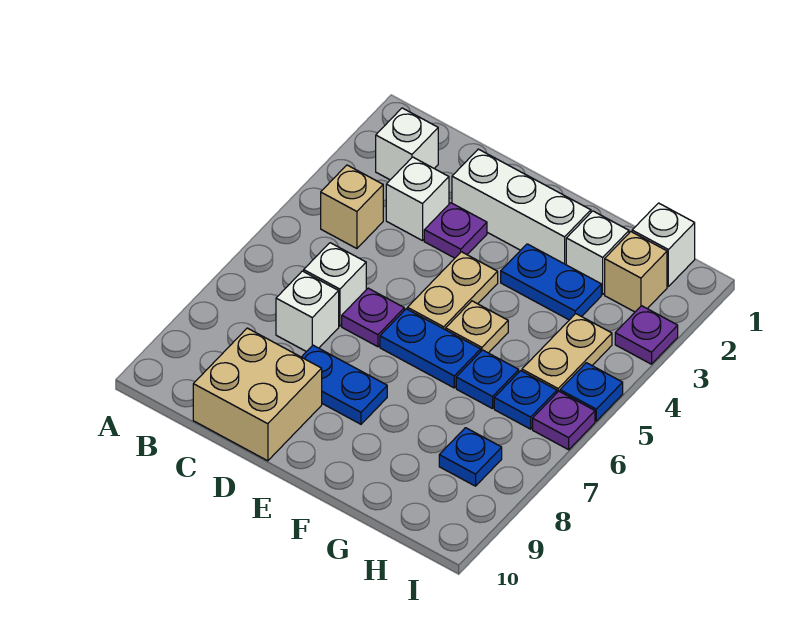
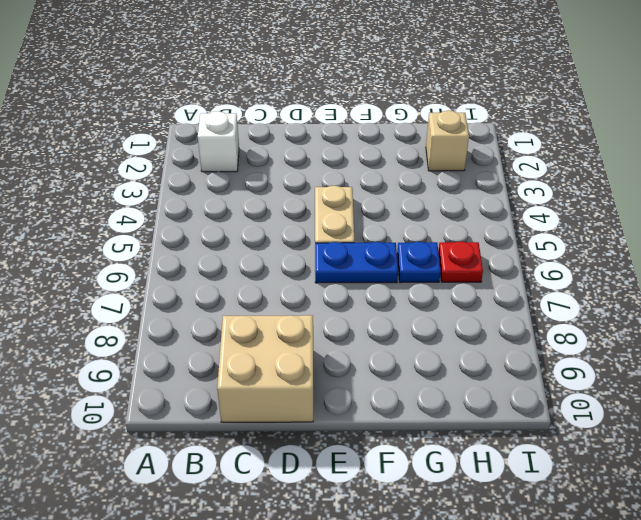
red 1x1 plate [438,241,483,282] -> blue 1x1 plate [494,371,557,429]
none -> tan 1x1 brick [321,165,383,249]
none -> white 1x1 brick [386,157,449,241]
none -> white 1x1 brick [304,243,366,326]

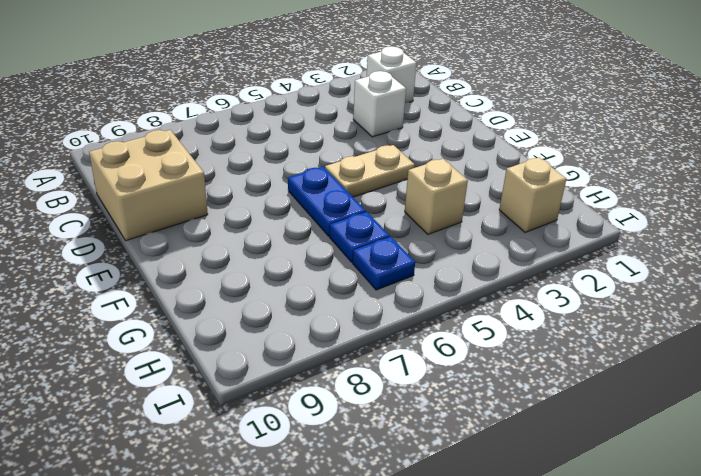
tan 1x1 brick [405,159,468,234] -> tan 1x1 brick moved to [321,165,383,249]
none -> white 1x1 brick [304,243,366,326]
none -> white 1x1 brick [276,271,339,352]
none -> white 1x3 brick [452,149,591,265]

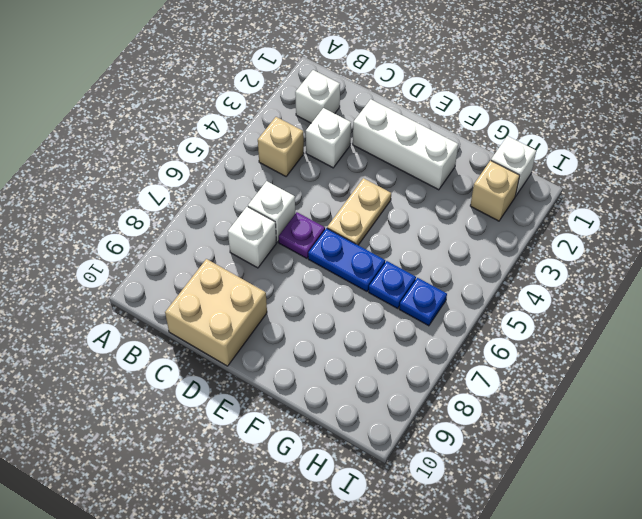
none -> purple 1x1 plate [424,203,487,258]
none -> blue 1x2 plate [302,345,387,424]
none -> blue 1x2 plate [501,244,601,320]

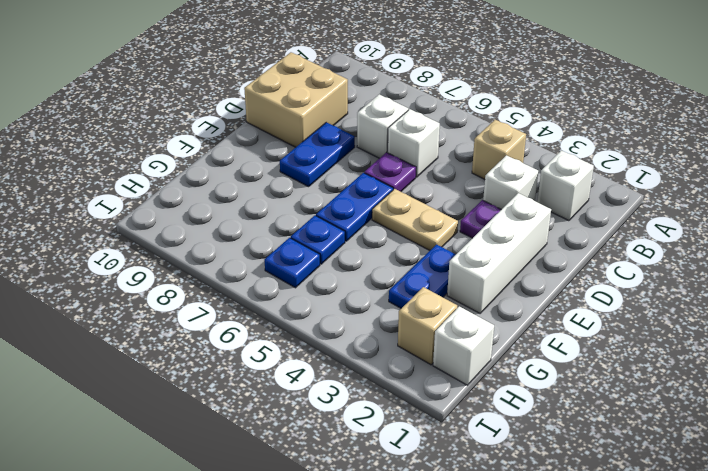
none -> tan 1x1 plate [446,301,508,353]
none -> white 1x1 brick [566,211,629,294]
none -> tan 1x2 plate [522,314,612,392]

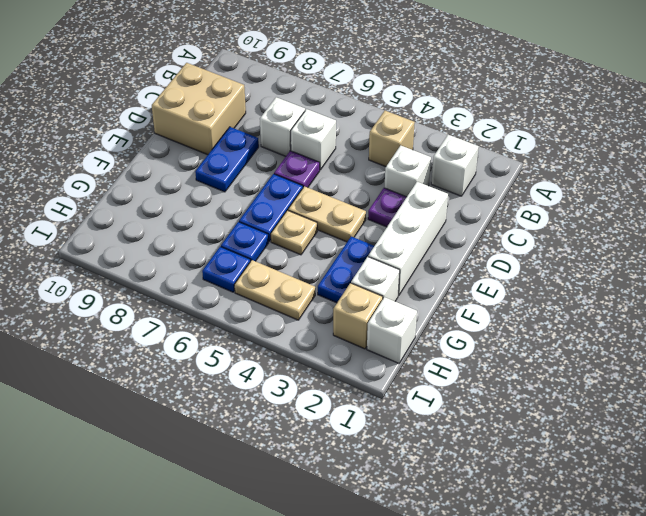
none -> blue 1x1 plate [439,428,502,486]
none -> purple 1x1 plate [615,306,678,364]
none -> blue 1x1 plate [560,363,623,421]

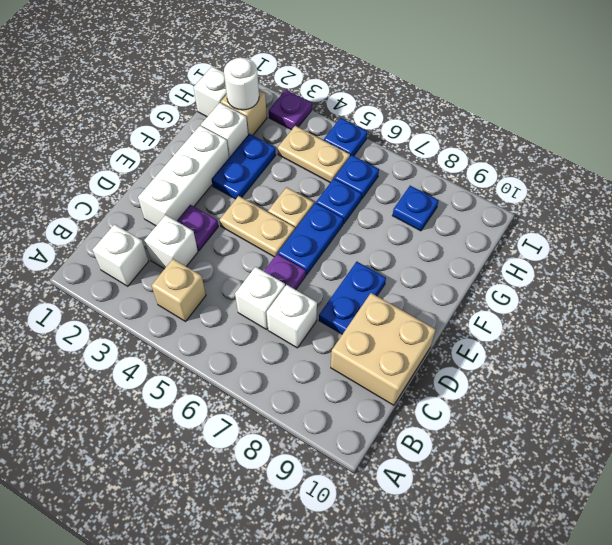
white 1x1 round brick [224,57,259,110] -> none
none -> purple 1x1 plate [533,391,595,450]

